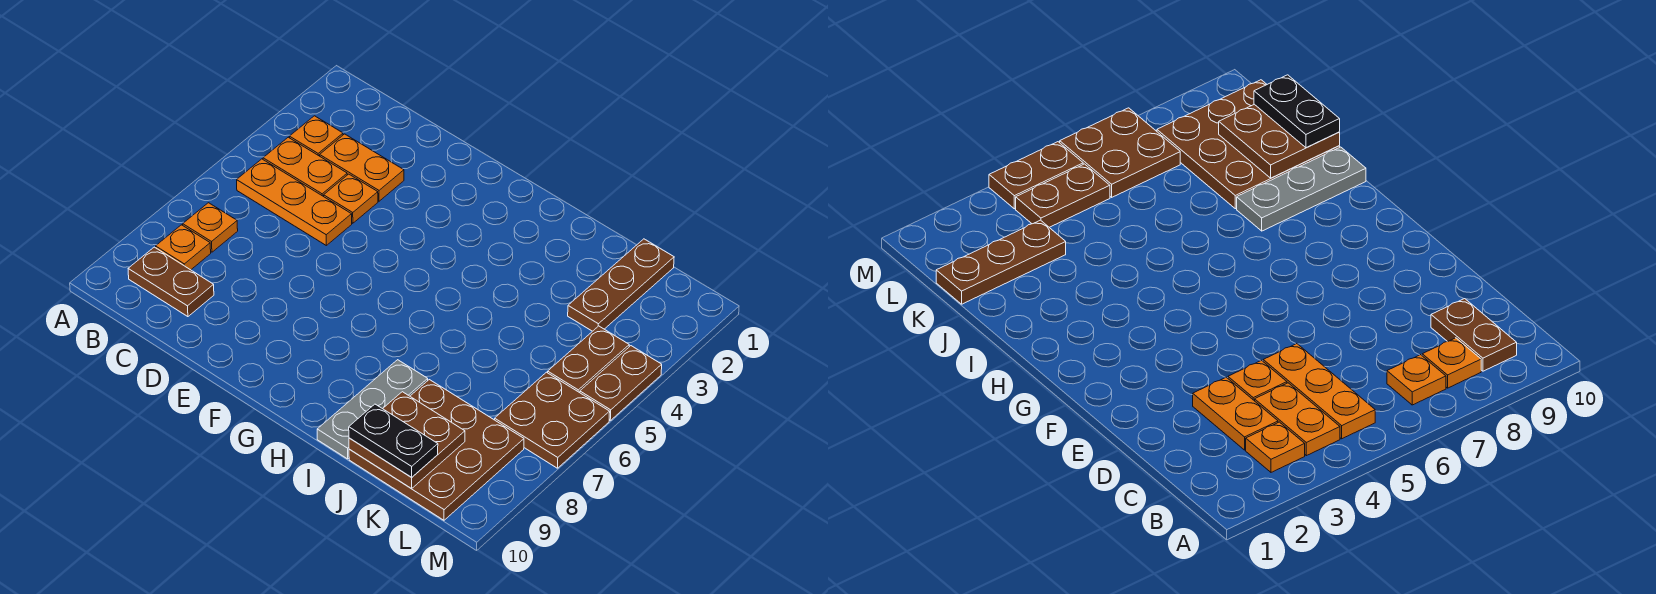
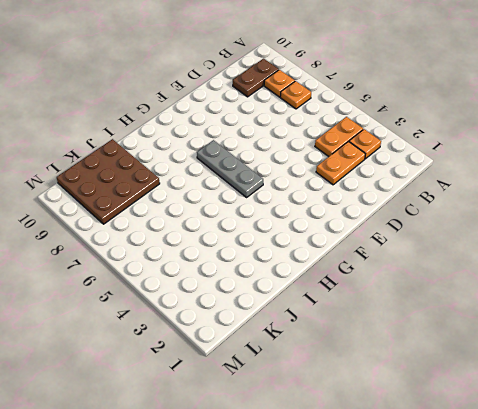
grey 1x3 plate [197,140,263,197] -> grey 1x3 plate moved to [317,360,428,459]
none -> orange 1x3 plate [237,159,352,245]
none -> orange 1x1 plate [324,174,378,223]
none -> brown 1x3 plate [568,239,674,331]

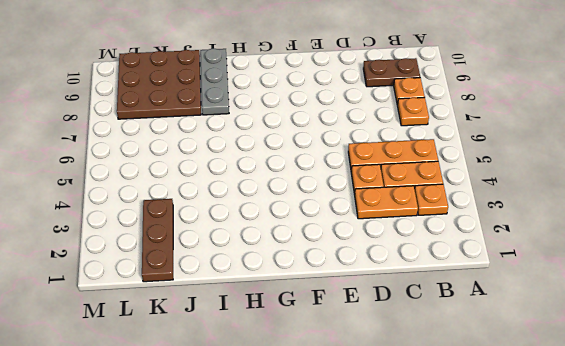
none -> brown 1x2 plate [548,326,629,393]
none -> brown 2x2 plate [495,372,610,468]
none -> brown 1x2 plate [580,346,662,420]

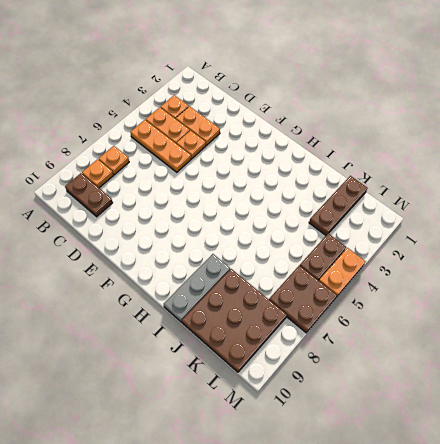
orange 1x2 plate [319,248,366,297] -> brown 1x2 plate [580,346,662,420]
none -> brown 2x2 plate [349,392,465,489]
none -> black 1x2 plate [349,404,438,477]

